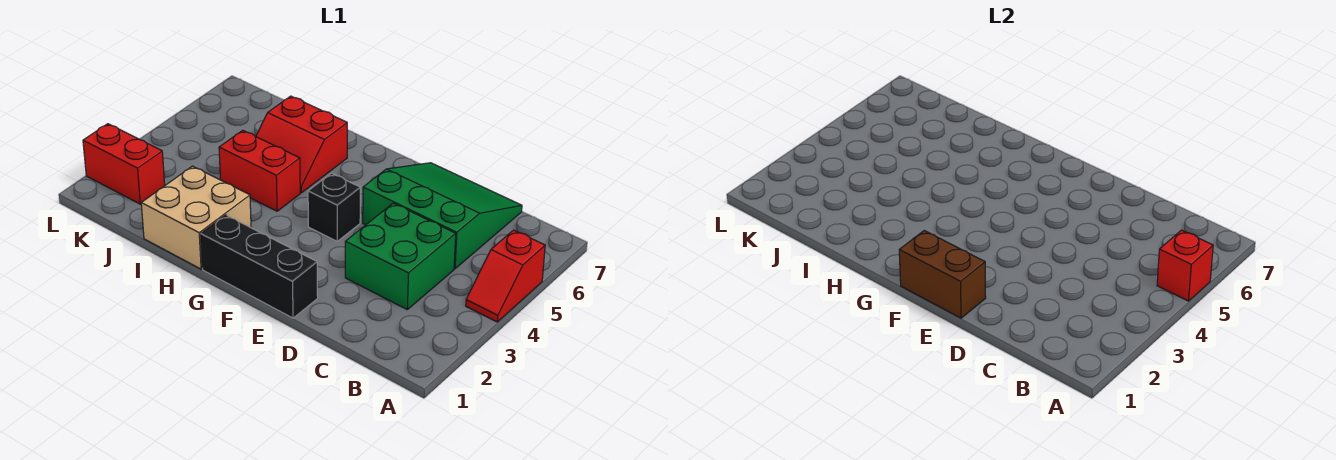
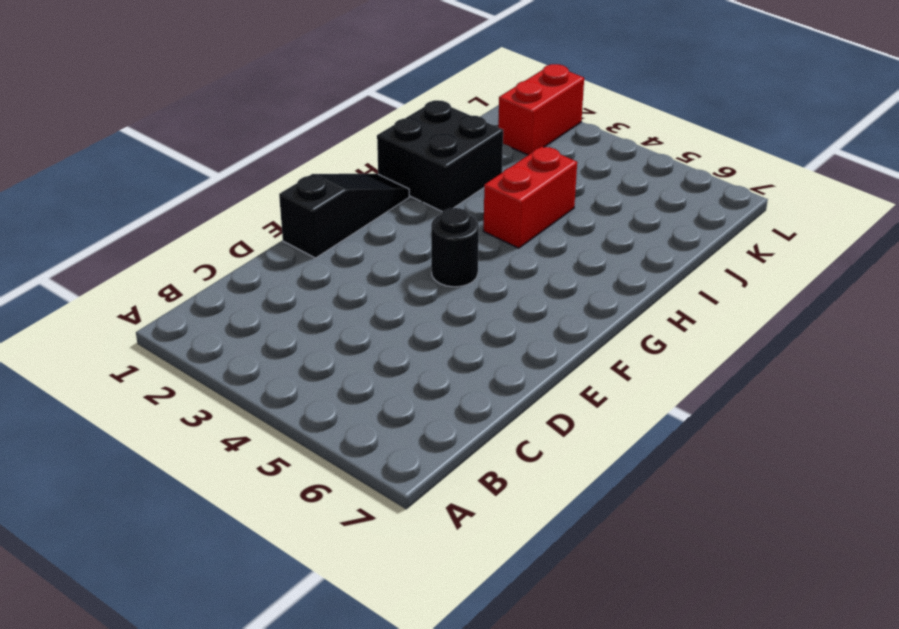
black 1x3 slope [279,174,409,258] -> black 1x3 brick [201,215,318,318]
black 1x1 round brick [431,208,479,287] -> black 1x1 brick [308,173,360,241]
black 2x2 brick [377,100,503,212] -> tan 2x2 brick [141,166,251,269]
none -> red 1x2 slope [466,230,545,322]
none -> green 2x2 brick [345,203,456,309]

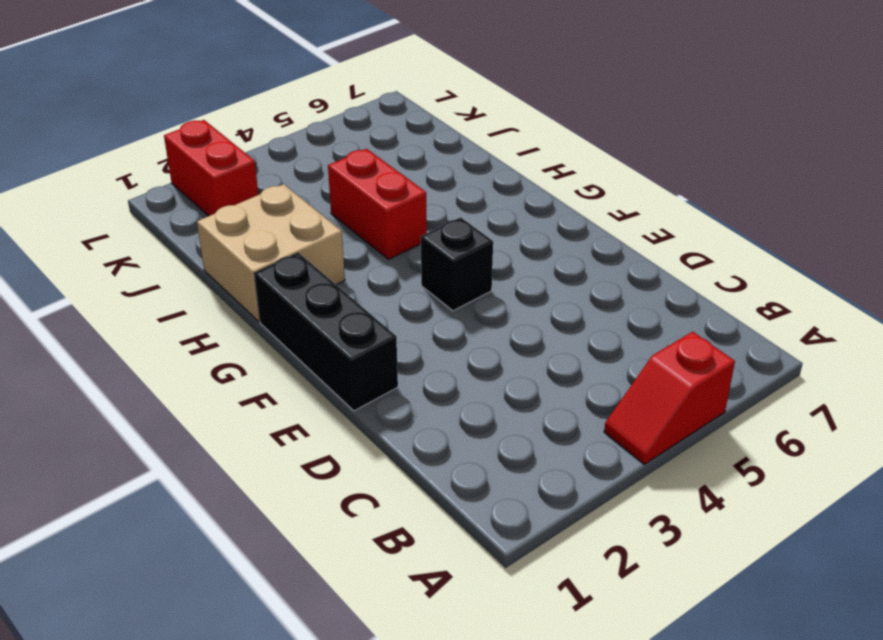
none -> green 2x2 brick [345,203,456,309]
none -> green 3x3 slope [363,163,522,269]

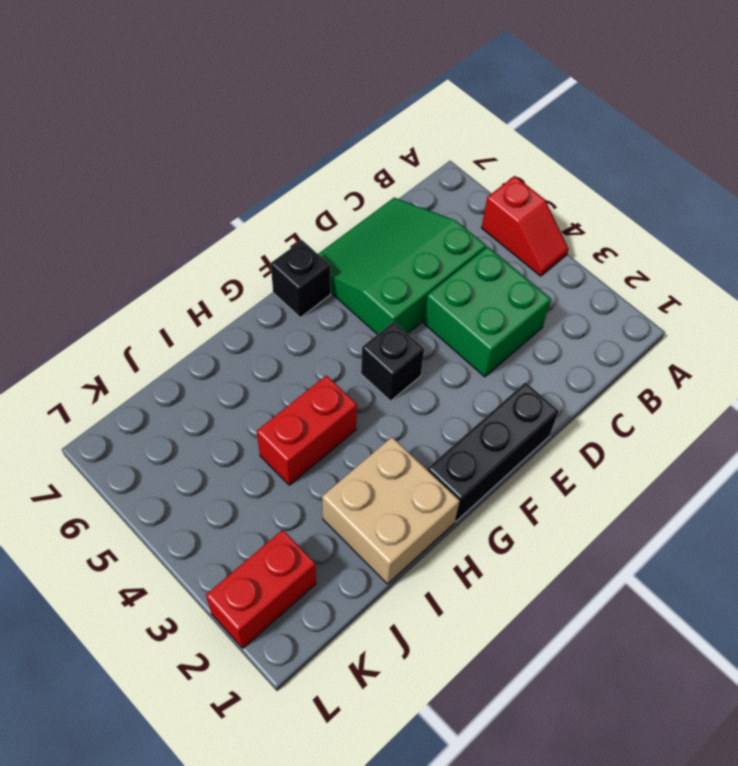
black 1x1 brick [271,240,331,317] -> none
none -> red 2x2 slope [256,96,347,193]
none -> red 1x1 brick [1157,230,1213,301]

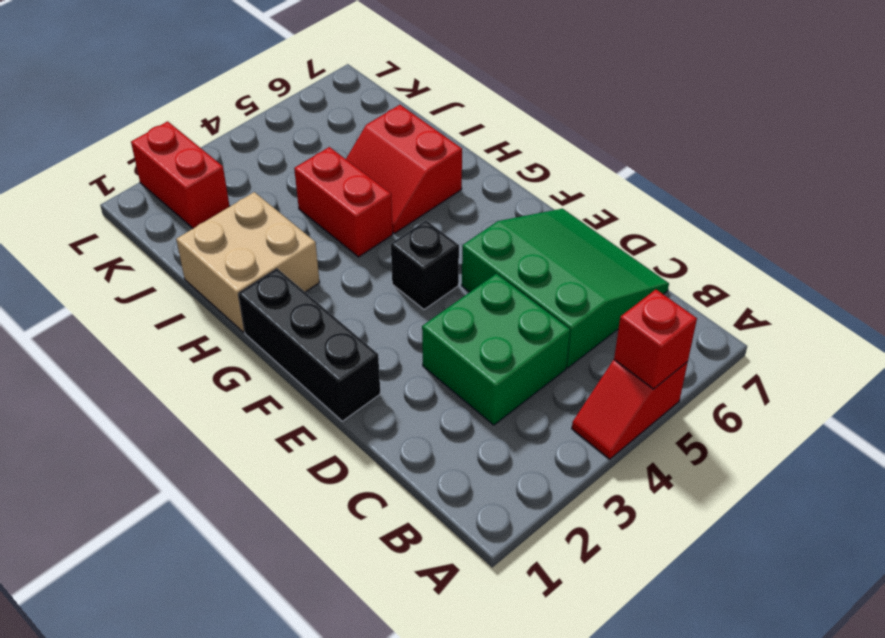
none -> brown 1x2 brick [899,231,986,318]

